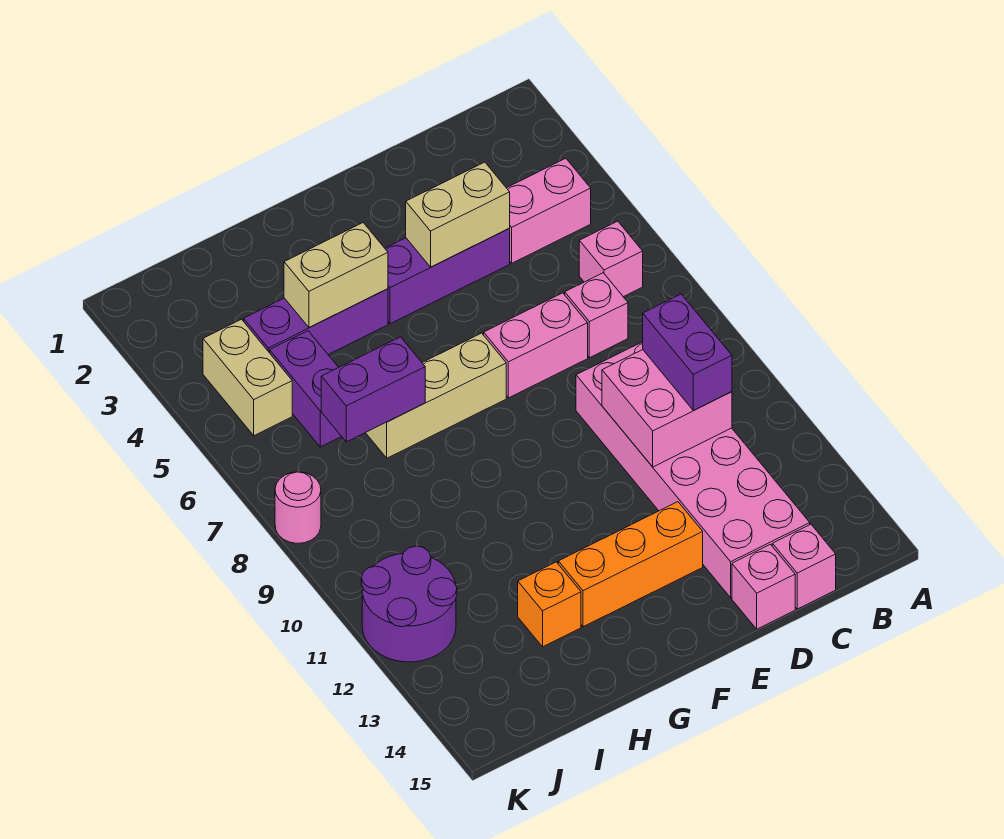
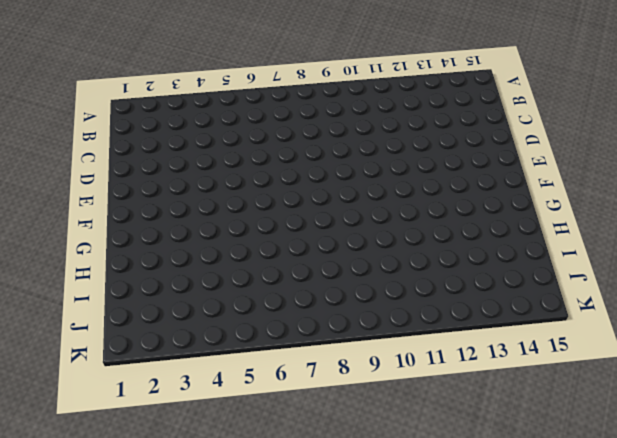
none -> pink 1x2 brick [507,159,591,263]
none -> pink 1x1 brick [579,221,643,297]
none -> pink 1x1 brick [565,273,628,358]

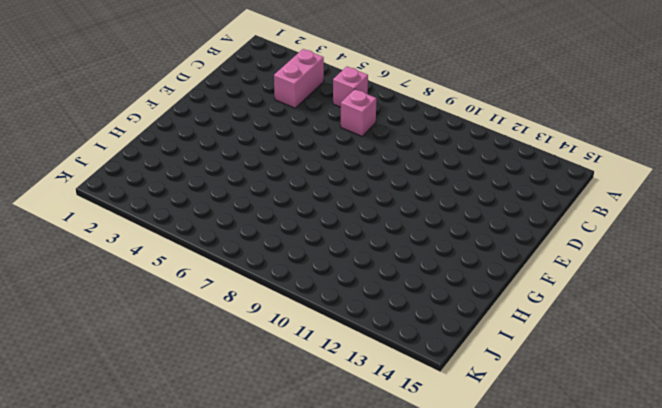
none -> pink 2x6 brick [576,342,810,598]
none -> pink 1x1 brick [772,524,836,609]
none -> purple 1x3 brick [385,229,510,324]

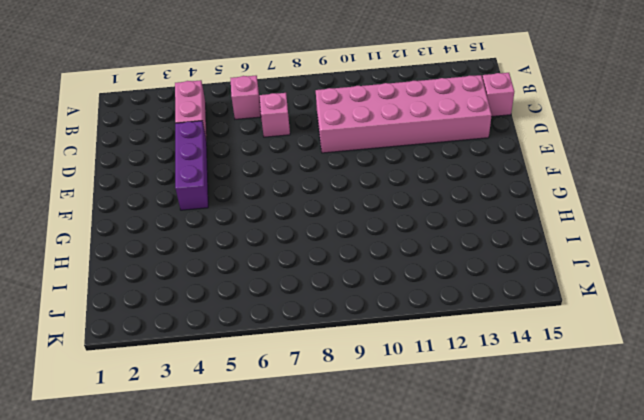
none -> pink 1x2 brick [484,293,588,398]
none -> pink 1x1 brick [732,544,795,629]
none -> orange 1x3 brick [558,502,703,627]

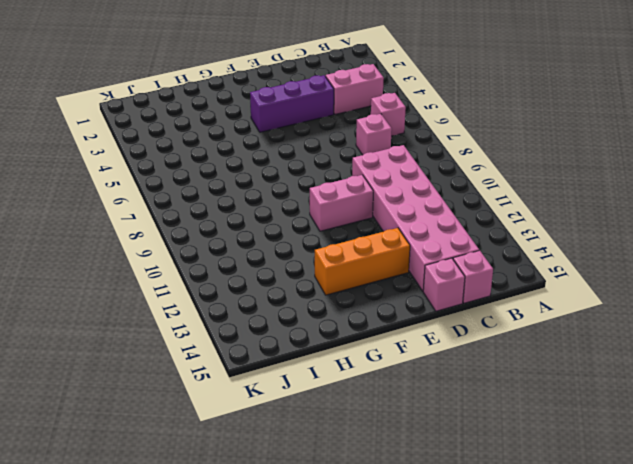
pink 1x2 brick [310,175,373,231] -> pink 1x2 brick moved to [484,293,588,398]
none -> tan 1x3 brick [366,333,506,458]
none -> purple 1x3 brick [244,289,388,354]
none -> orange 1x1 brick [518,562,581,647]

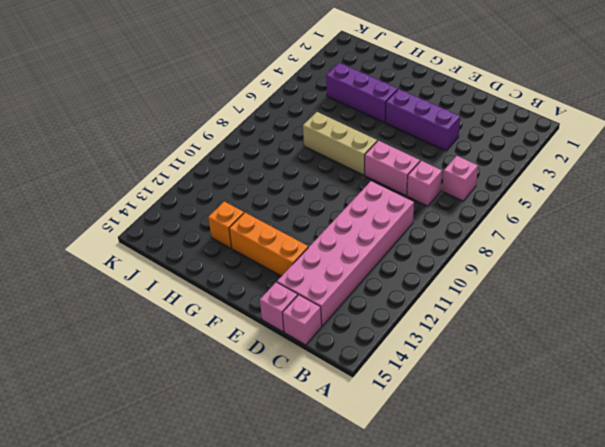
none -> pink 1x2 brick [507,159,591,263]
none -> purple 1x2 brick [270,331,342,447]
none -> tan 1x2 brick [203,319,292,436]

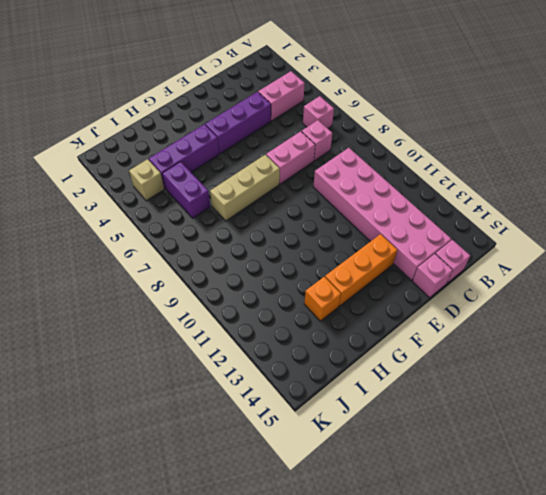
tan 1x1 brick [129,159,164,201] -> tan 1x2 brick [203,319,292,436]
none -> purple 2x2 round brick [361,546,457,662]
none -> pink 1x1 round brick [275,472,321,543]
none -> pink 2x2 brick [602,350,732,467]

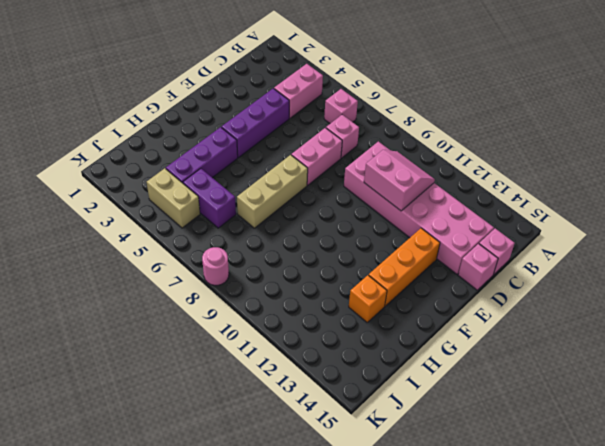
pink 2x2 slope [364,150,435,211] -> pink 2x2 brick [602,350,732,467]
none -> purple 2x2 round brick [361,546,457,662]
none -> tan 1x2 brick [406,162,510,267]
none -> tan 1x2 brick [284,223,388,328]

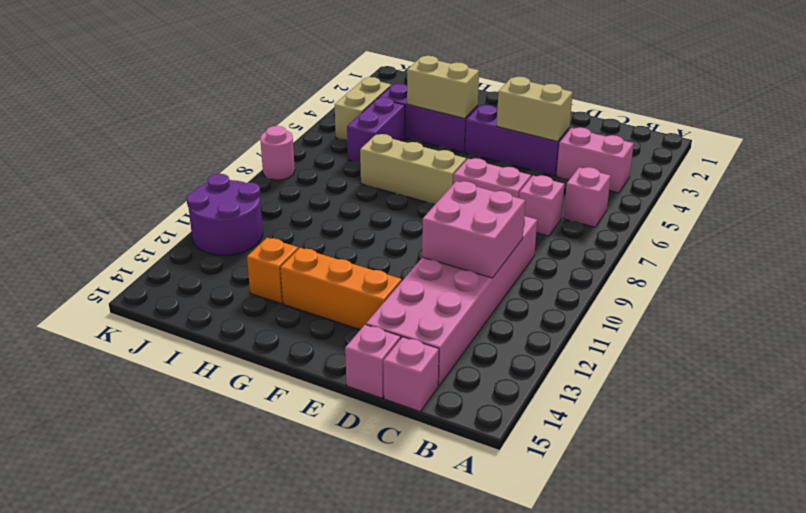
none -> purple 1x2 brick [321,337,425,442]
none -> purple 1x2 brick [643,294,732,410]

